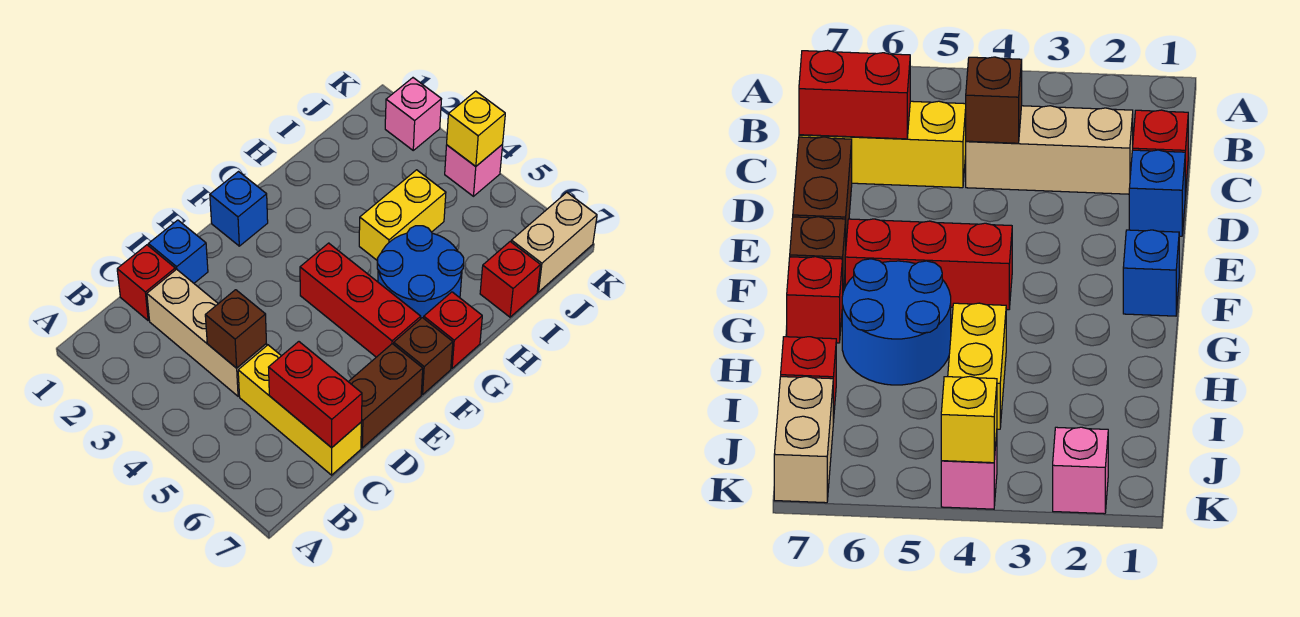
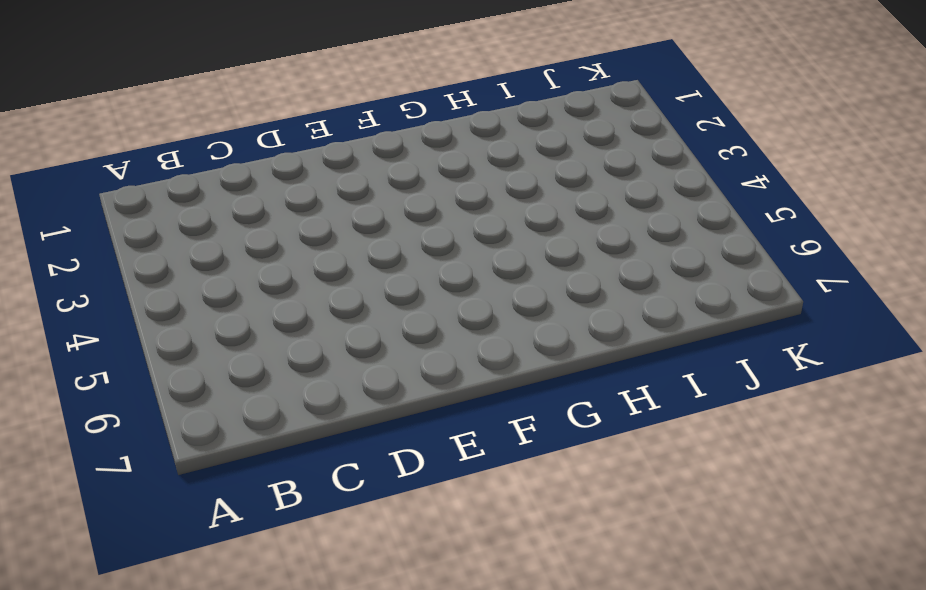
none -> red 1x1 brick [117,245,175,320]
none -> tan 1x3 brick [147,269,267,396]
none -> yellow 1x3 brick [238,345,361,475]

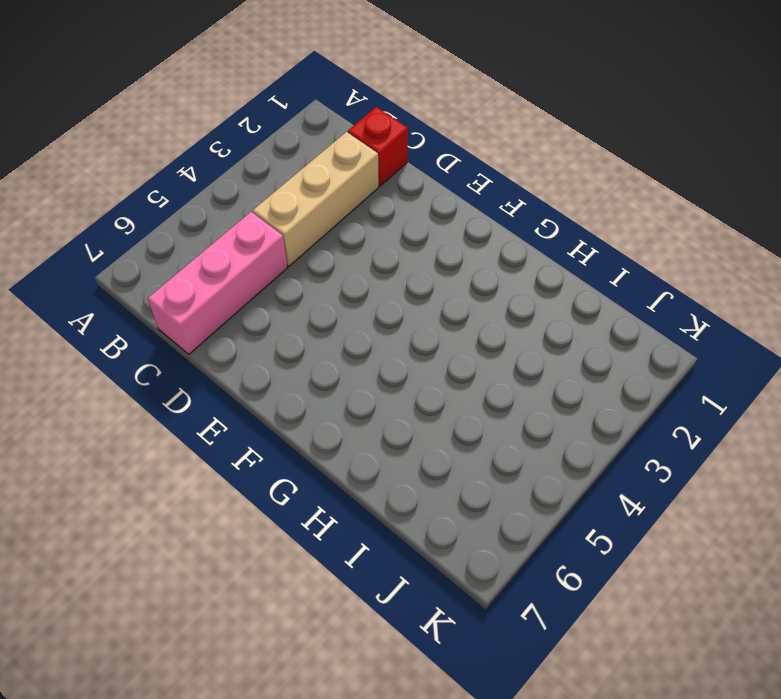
pink 1x3 brick [148,212,288,354] -> yellow 1x3 brick [238,345,361,475]
none -> blue 1x1 brick [149,220,208,283]
none -> brown 1x2 brick [348,344,423,448]
none -> blue 1x1 brick [210,172,268,246]

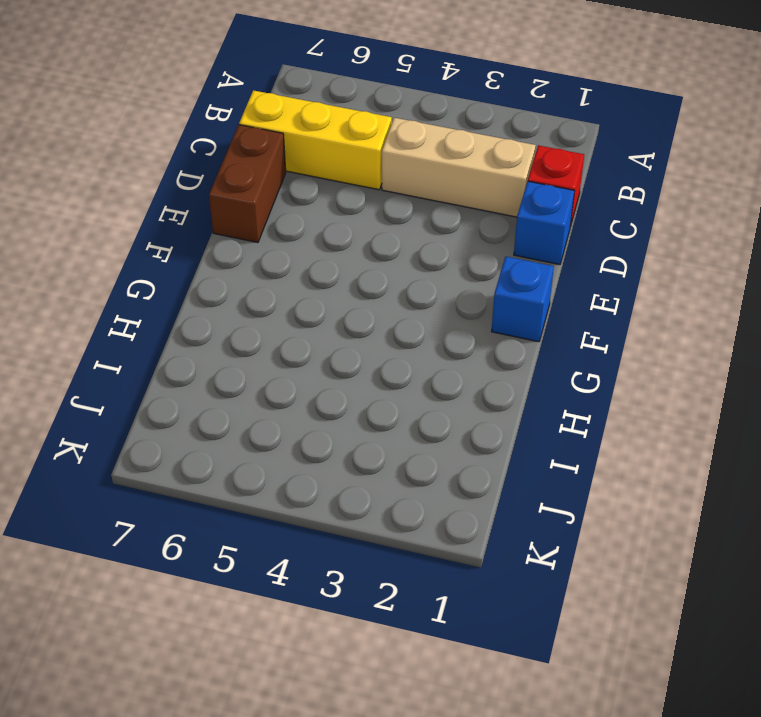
none -> red 1x3 brick [300,243,421,357]
none -> brown 1x1 brick [394,318,453,394]
none -> blue 2x2 round brick [377,226,464,318]

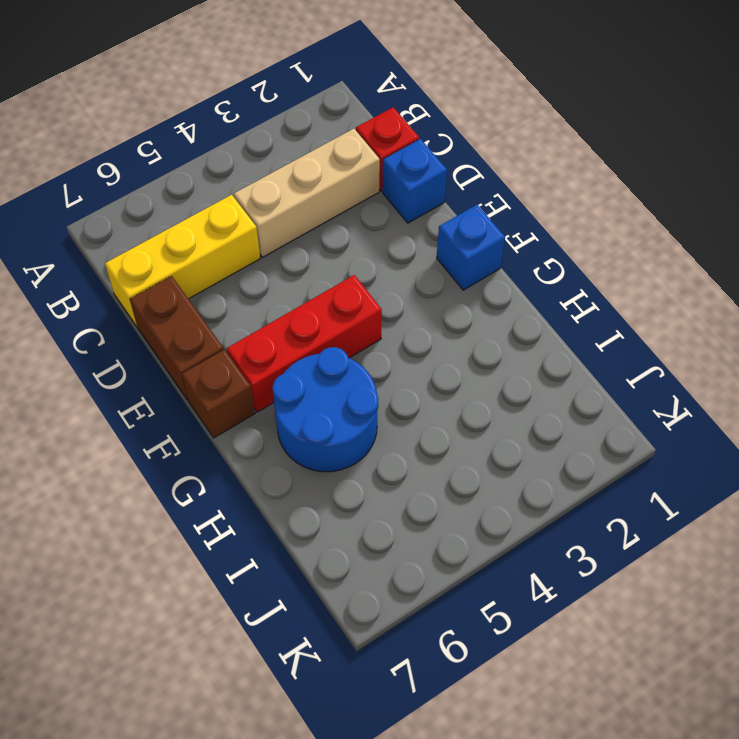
none -> red 1x1 brick [424,292,482,368]
none -> yellow 1x2 brick [359,170,446,260]
none -> red 1x1 brick [480,242,540,317]

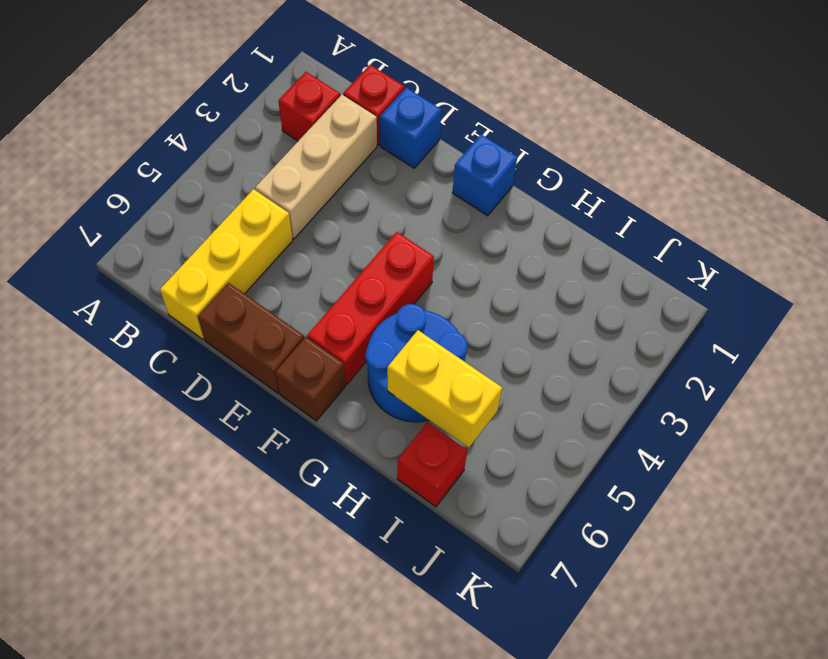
red 1x1 brick [278,72,340,141] -> red 1x1 brick moved to [424,292,482,368]
yellow 1x2 brick [387,330,502,448] -> yellow 1x2 brick moved to [359,170,446,260]
none -> tan 1x2 brick [511,192,597,292]
none -> pink 1x1 brick [385,78,441,150]
none -> pink 1x1 brick [445,145,503,196]

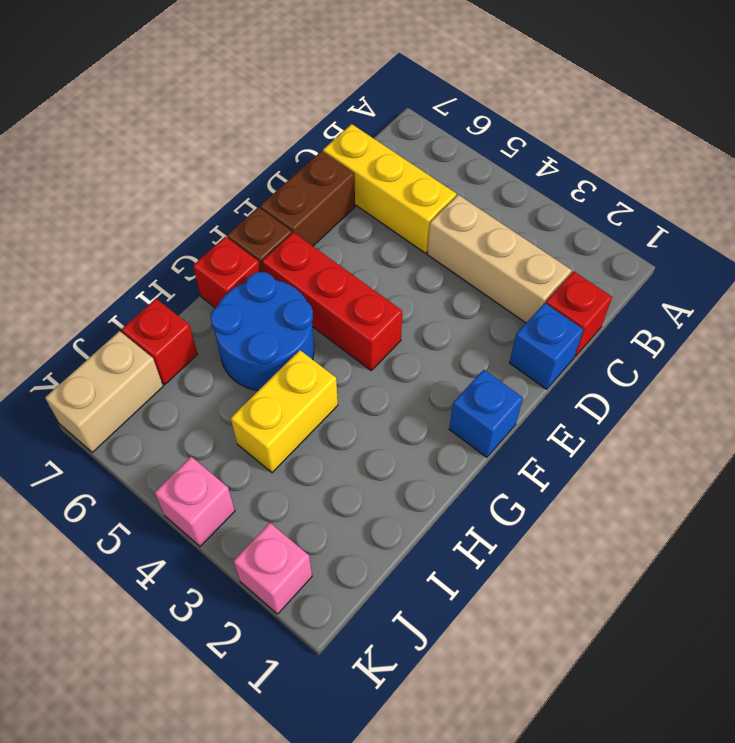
none -> brown 1x1 brick [205,290,266,368]
none -> red 1x2 brick [269,342,362,448]
none -> yellow 1x1 brick [447,91,505,166]

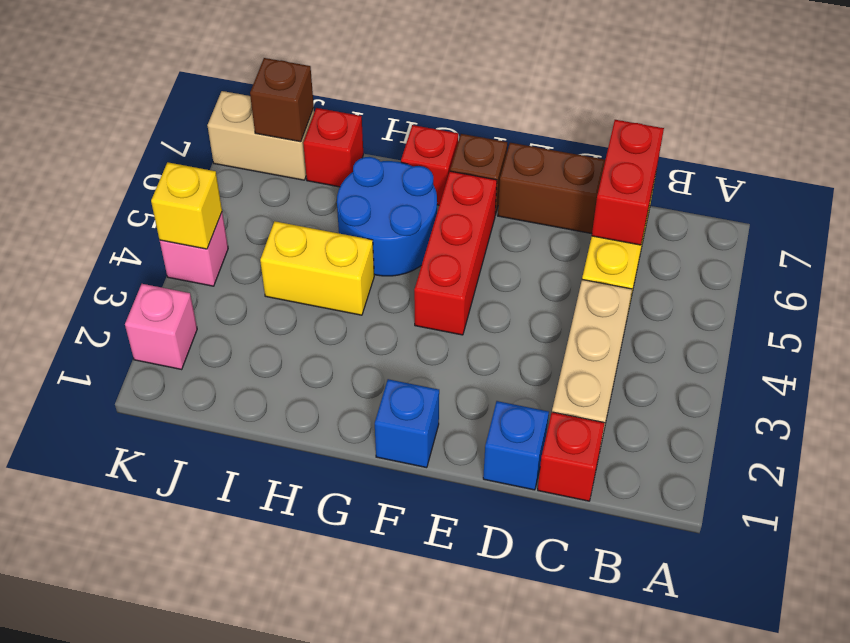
brown 1x1 brick [250,58,314,142] -> brown 1x1 brick moved to [205,290,266,368]

